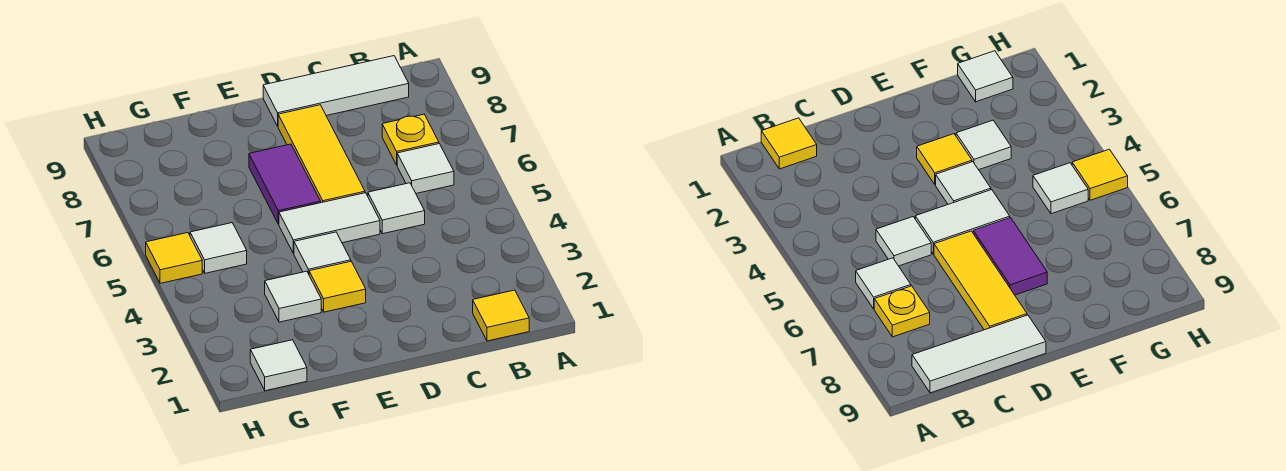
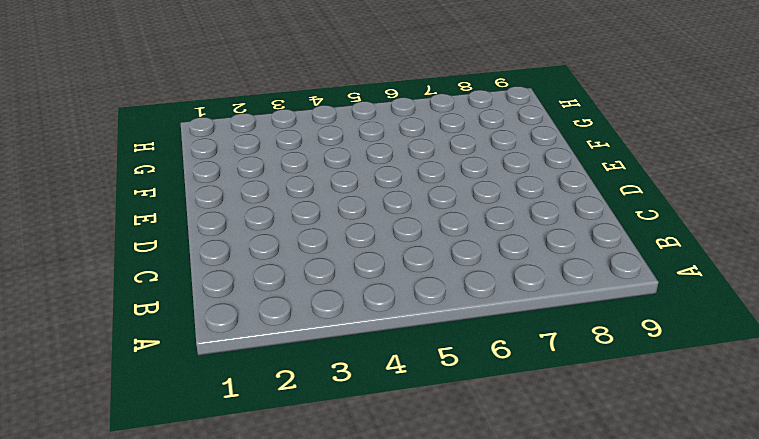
none -> yellow 1x1 tile [473,290,529,341]
none -> white 1x1 tile [397,144,454,193]
none -> yellow 1x1 plate [382,114,439,165]

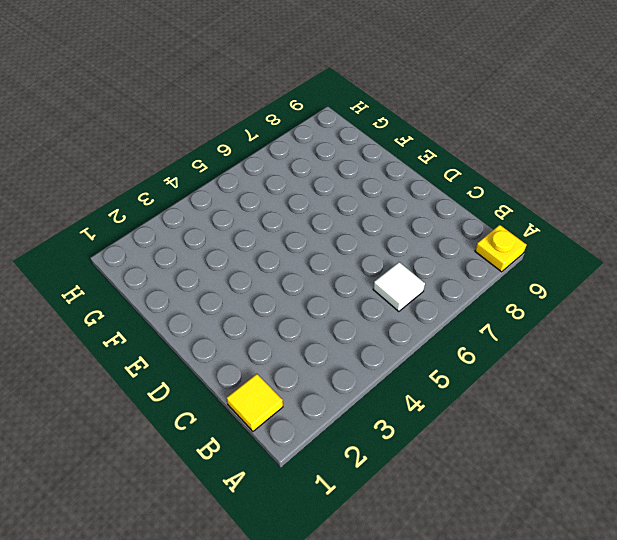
yellow 1x1 plate [475,225,526,272] -> yellow 1x1 plate moved to [382,114,439,165]
none -> white 1x3 tile [263,56,409,126]
none -> white 1x1 tile [368,183,425,234]
none -> white 1x2 tile [279,193,380,254]

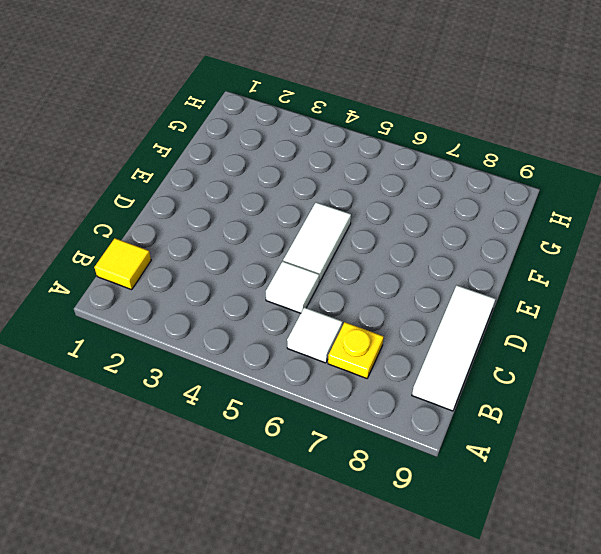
none -> yellow 1x3 tile [278,105,365,203]
none -> yellow 1x1 tile [309,262,366,312]
none -> white 1x1 tile [294,232,351,274]

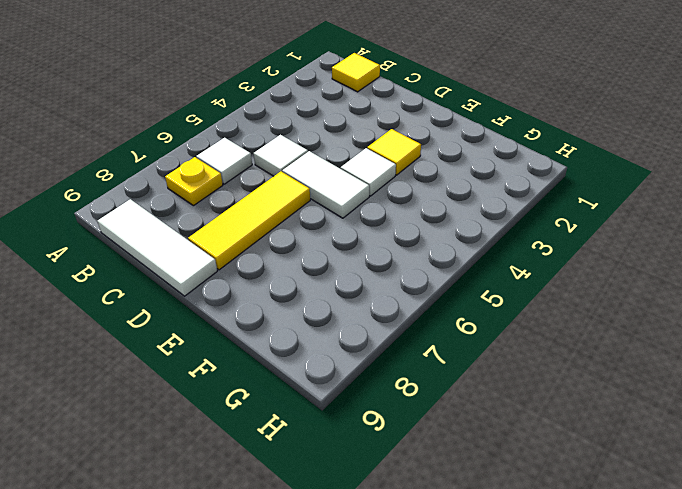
none -> purple 1x2 tile [249,144,321,224]
none -> white 1x1 tile [265,271,321,322]
none -> white 1x1 tile [250,340,307,391]

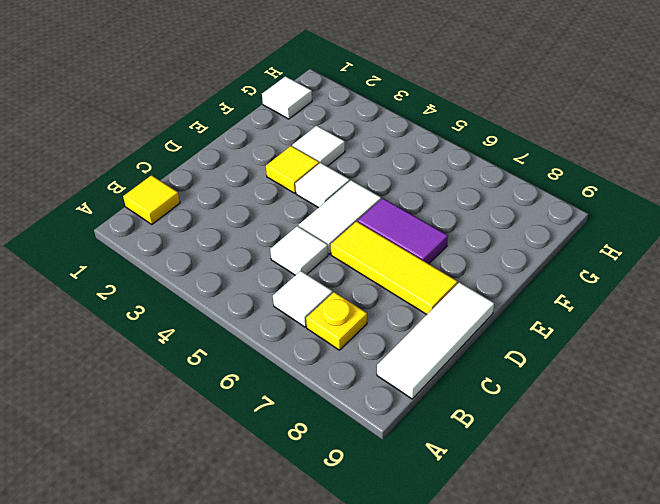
none -> white 1x1 tile [190,223,247,273]
none -> yellow 1x1 tile [146,233,202,283]

